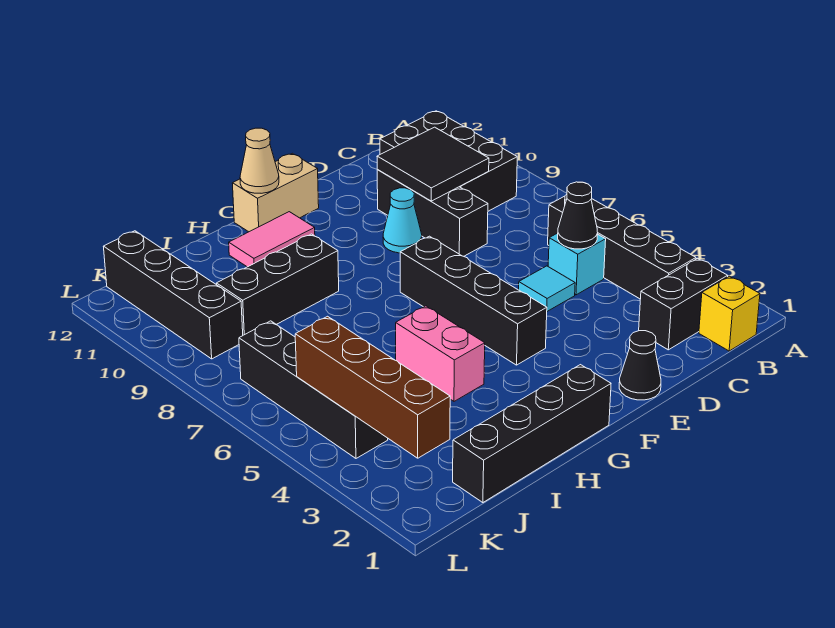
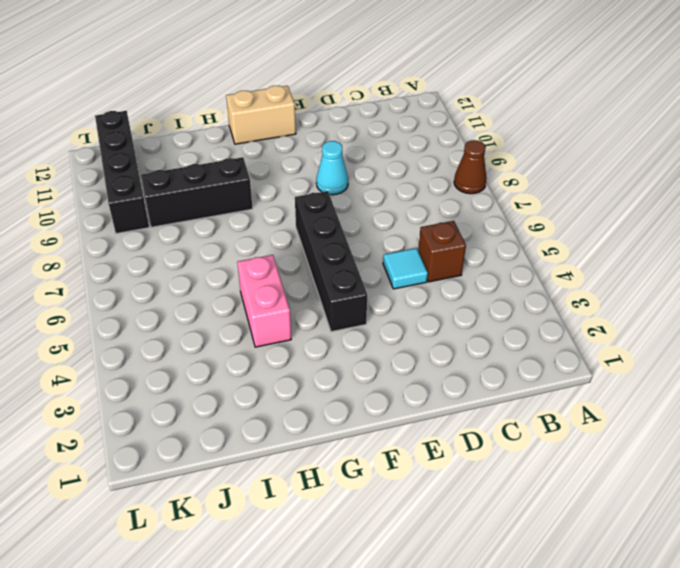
brown 1x1 cone [454,140,487,194] -> none
brown 1x1 brick [418,221,466,282] -> cyan 1x1 brick [548,233,606,295]
none -> yellow 1x1 brick [699,276,760,351]
none -> black 1x2 brick [639,258,728,350]
none -> black 1x4 brick [548,194,696,299]

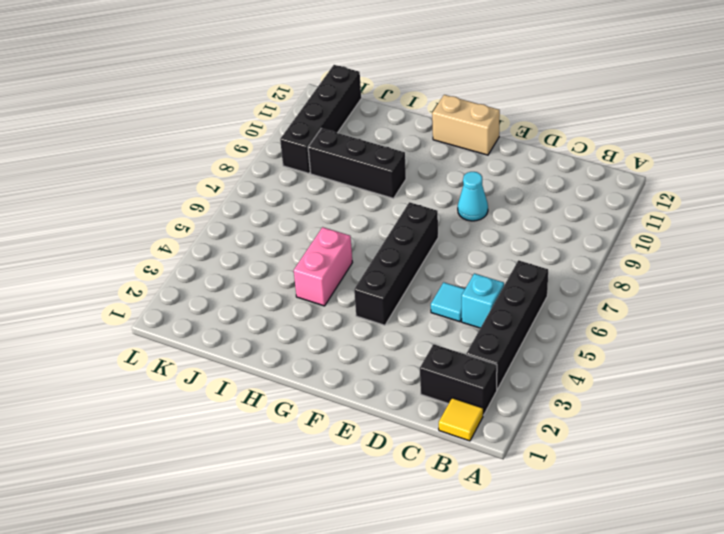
yellow 1x1 tile [439,398,483,441] -> yellow 1x1 brick [699,276,760,351]
none -> black 2x3 brick [380,111,517,211]
none -> black 1x3 brick [377,170,488,256]
none -> black 1x1 cone [619,331,661,400]

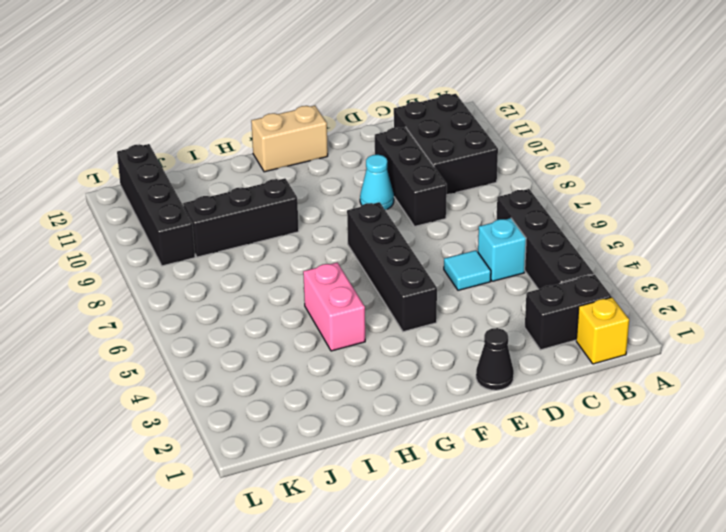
none -> black 1x4 brick [453,365,611,503]
none -> pink 1x2 tile [229,212,315,267]
none -> black 1x4 brick [239,321,388,458]

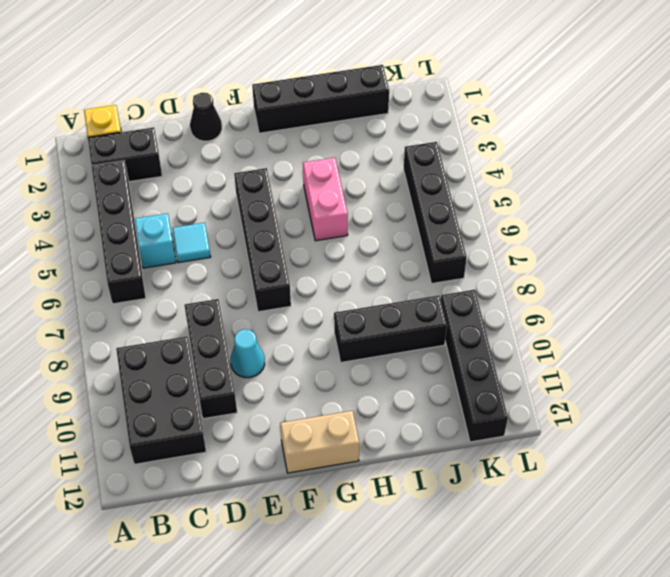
none -> pink 1x2 tile [229,212,315,267]
none -> black 1x1 cone [558,182,598,249]
none -> black 2x2 tile [377,127,489,201]

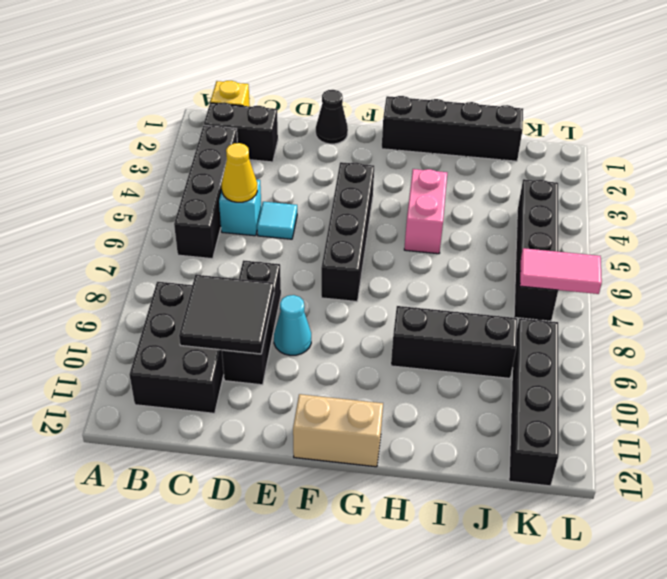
yellow 1x1 cone [222,143,257,202] -> black 1x1 cone [558,182,598,249]
pink 1x2 tile [520,248,602,294] -> pink 1x2 tile moved to [229,212,315,267]
none -> tan 1x1 cone [240,128,279,193]
none -> brown 1x4 brick [295,316,450,458]

